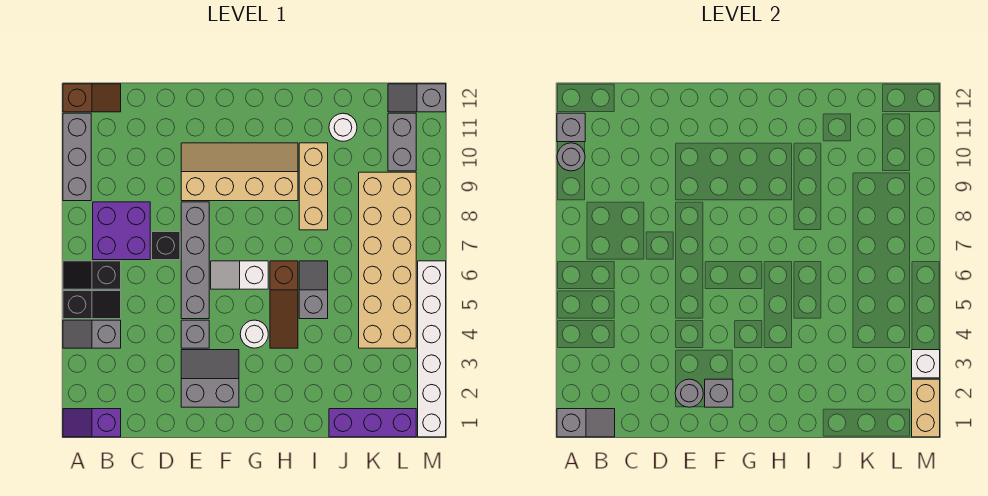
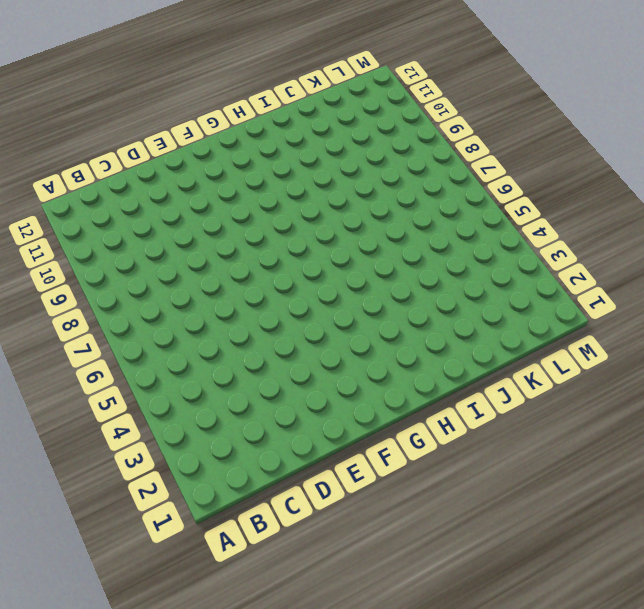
none -> purple 1x2 slope [63,409,121,437]
none -> grey 1x2 slope [63,320,121,348]
none -> black 1x2 slope [63,291,121,319]
none -> black 1x2 slope [63,261,121,289]

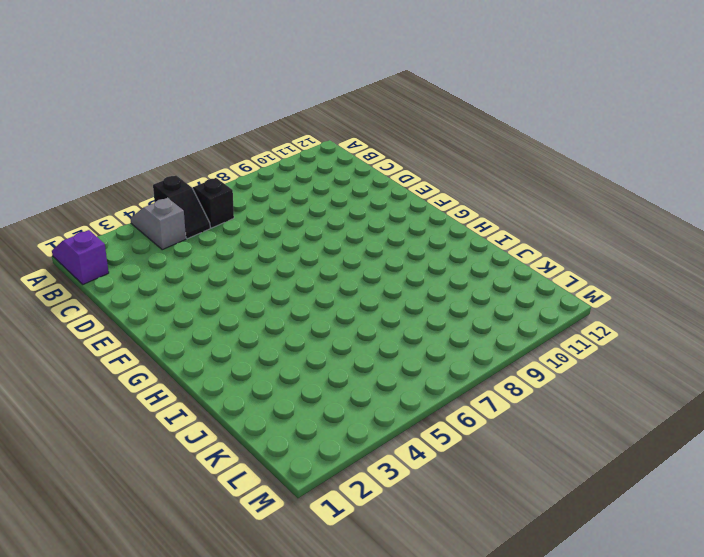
none -> grey 1x3 brick [63,113,91,201]
none -> brown 1x2 slope [63,84,121,112]
none -> purple 2x2 brick [93,202,150,260]
none -> black 1x1 brick [152,232,180,260]

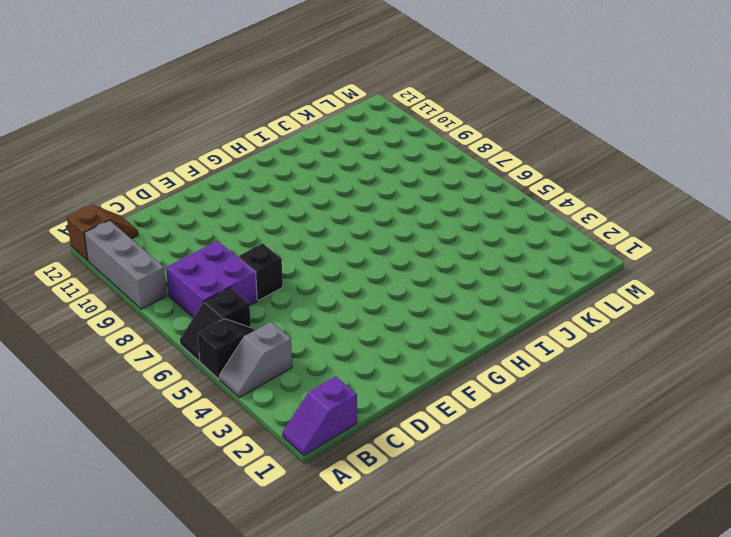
none -> grey 2x2 slope [181,350,239,407]
none -> grey 1x1 brick [181,320,209,348]
none -> grey 1x4 brick [181,202,209,319]
none -> tan 2x4 slope [181,143,298,201]

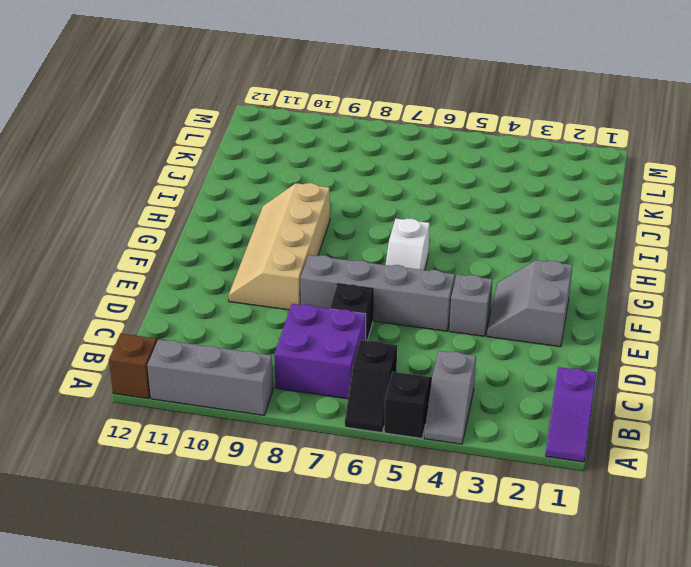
none -> white 1x1 round brick [240,320,268,348]
none -> brown 1x3 slope [270,261,298,348]
none -> grey 1x2 slope [299,261,328,319]
none -> tan 1x3 brick [299,143,328,230]

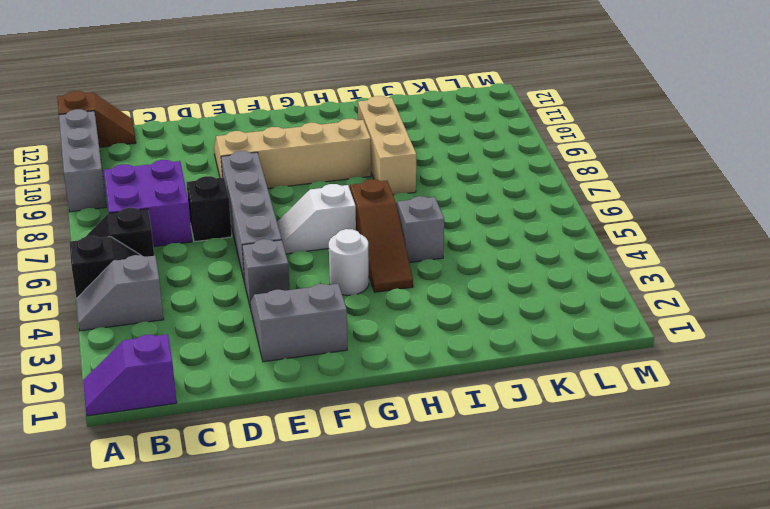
none -> purple 1x3 brick [329,409,416,437]
none -> white 1x1 round brick [329,113,357,141]
none -> tan 2x6 brick [359,172,416,348]
none -> grey 1x2 brick [388,113,416,171]

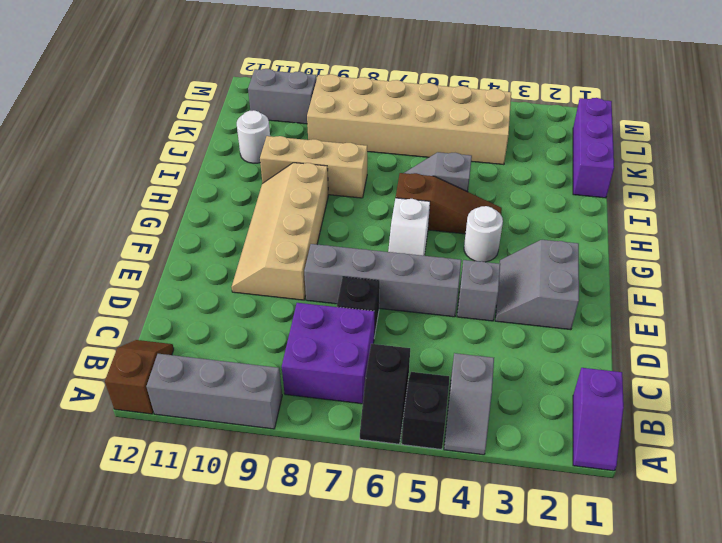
none -> grey 1x2 slope [388,84,446,112]
none -> white 1x6 brick [418,261,446,437]
none -> grey 1x2 slope [557,409,615,437]
none -> grey 1x1 round brick [557,143,585,171]

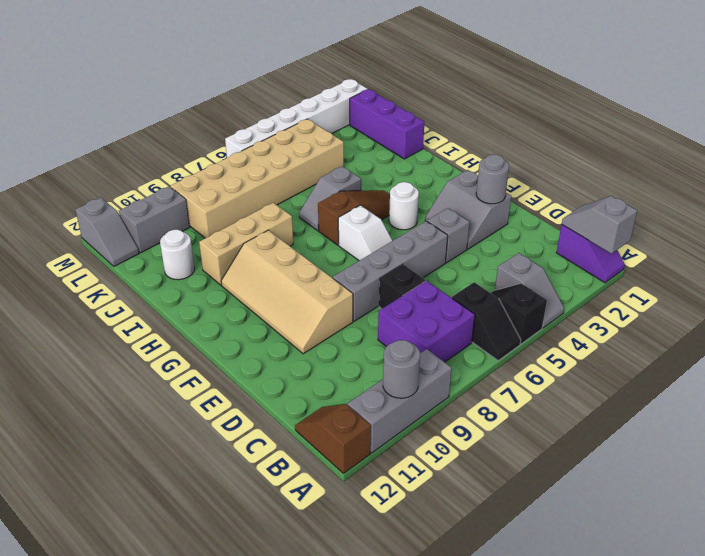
none -> grey 1x1 brick [557,113,585,142]
none -> grey 1x1 brick [705,379,733,407]
none -> tan 1x2 brick [912,379,940,437]
none -> white 1x1 brick [912,350,940,378]

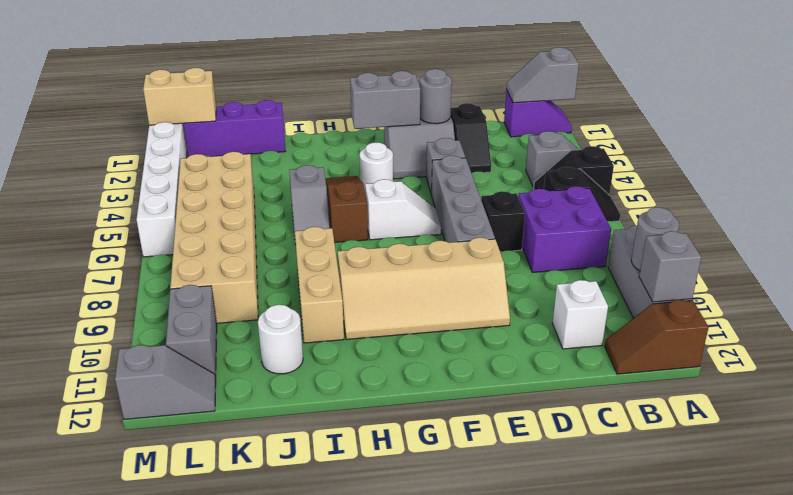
white 1x1 brick [553,280,608,349] -> white 1x1 brick moved to [912,350,940,378]
black 1x2 slope [450,103,491,173] -> none
grey 1x2 brick [350,71,420,129] -> grey 1x1 brick [705,379,733,407]
tan 1x2 brick [143,68,216,125] -> tan 1x2 brick turned to [912,379,940,437]

